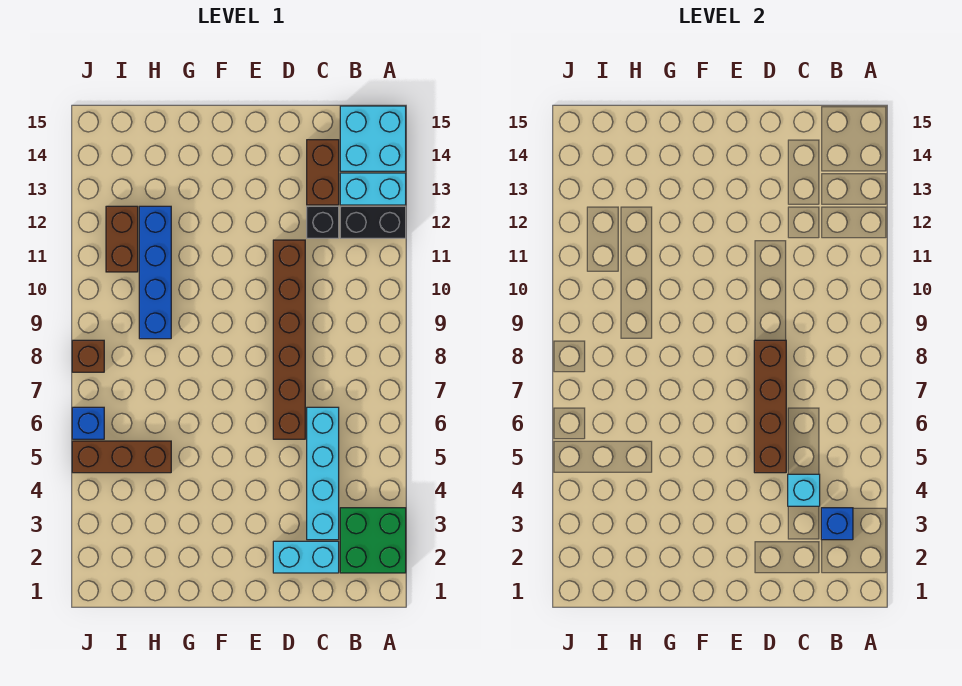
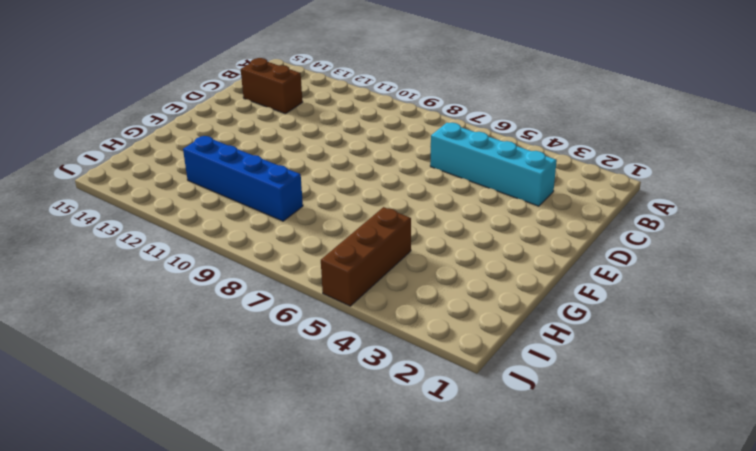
none -> green 2x2 brick [340,508,406,573]
none -> black 1x2 brick [340,206,406,238]
none -> cyan 1x2 brick [340,173,406,205]

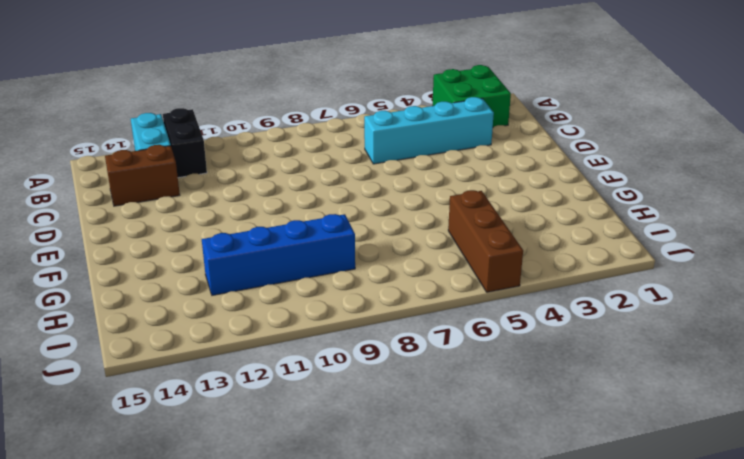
none -> cyan 2x2 brick [340,106,406,171]
none -> cyan 1x2 brick [273,541,339,573]
none -> black 1x1 brick [307,206,339,238]

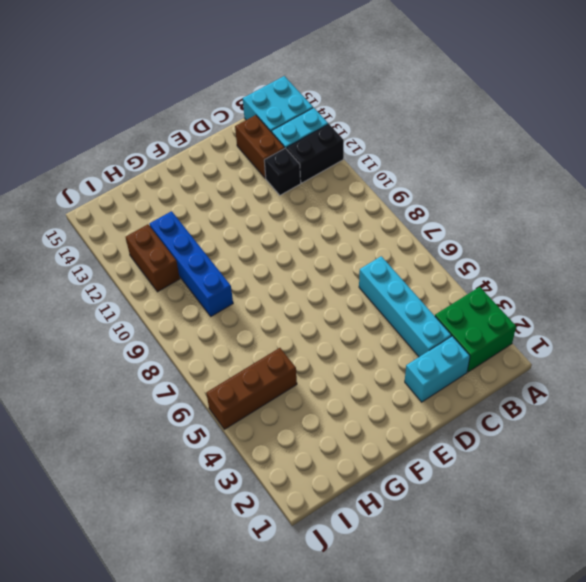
none -> brown 1x6 brick [273,240,305,439]
none -> blue 1x1 brick [72,407,104,439]
none -> brown 1x1 brick [72,340,104,372]

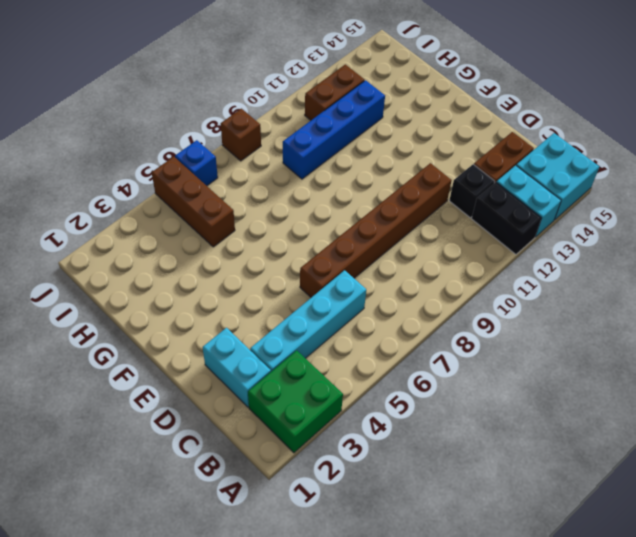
none -> blue 1x1 brick [821,508,853,540]
none -> cyan 1x1 brick [788,474,820,506]
none -> brown 1x4 brick [754,340,786,473]

